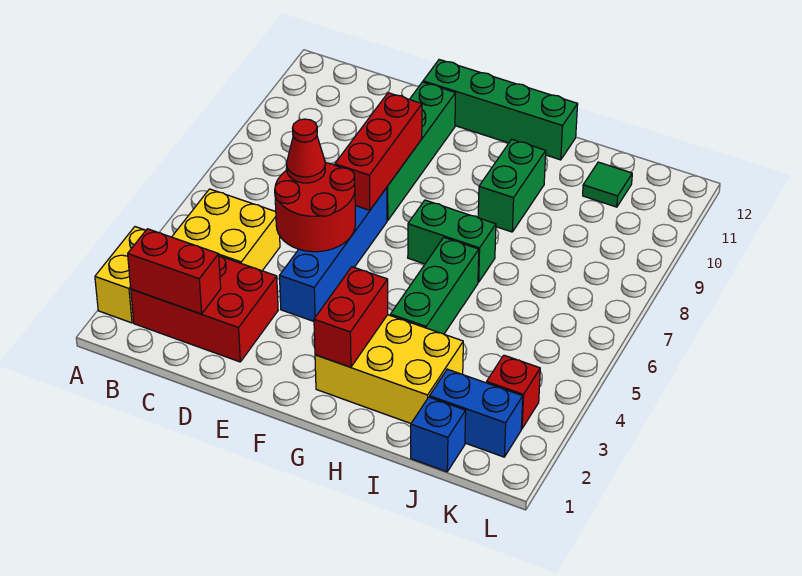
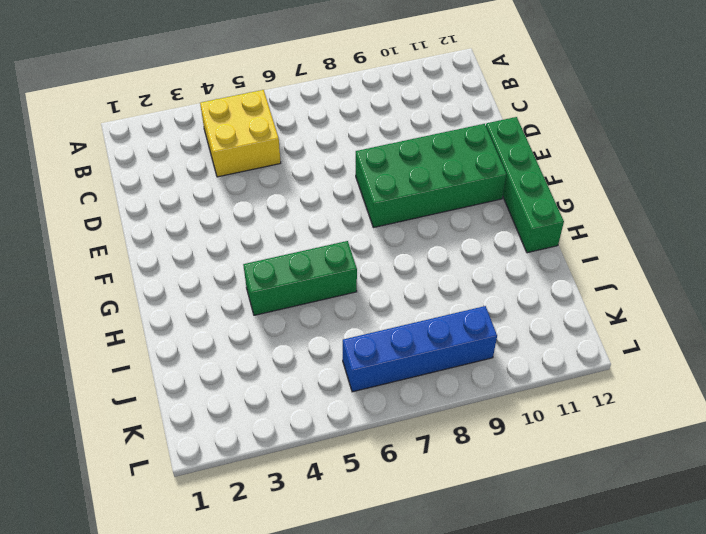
green 2x4 brick [356,124,506,228] -> green 1x4 brick [387,82,456,221]
blue 1x4 brick [343,306,497,392] -> blue 1x4 brick moved to [279,188,387,321]
none -> yellow 1x2 brick [95,227,146,323]
none -> red 2x3 brick [131,256,278,362]
none -> yellow 2x3 brick [315,315,463,423]

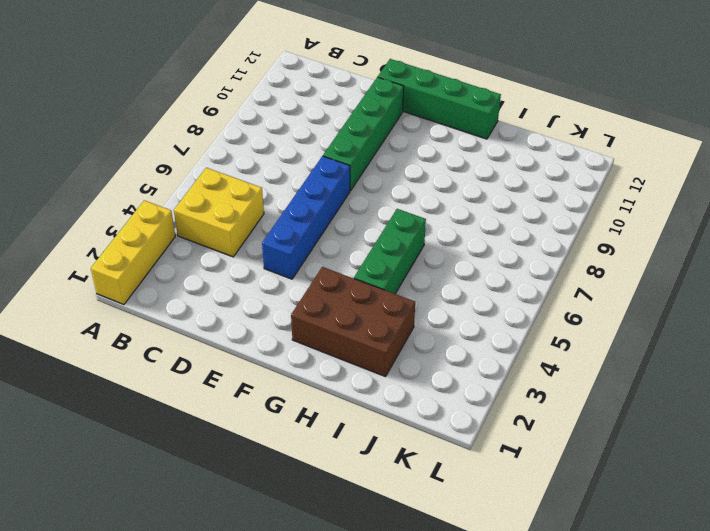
yellow 1x3 brick [91,200,175,305] -> yellow 1x2 brick [95,227,146,323]
brown 2x3 brick [291,267,415,377] -> yellow 2x3 brick [315,315,463,423]
none -> red 2x3 brick [131,256,278,362]
none -> green 1x2 brick [408,200,496,282]
none -> green 1x2 brick [478,139,546,232]

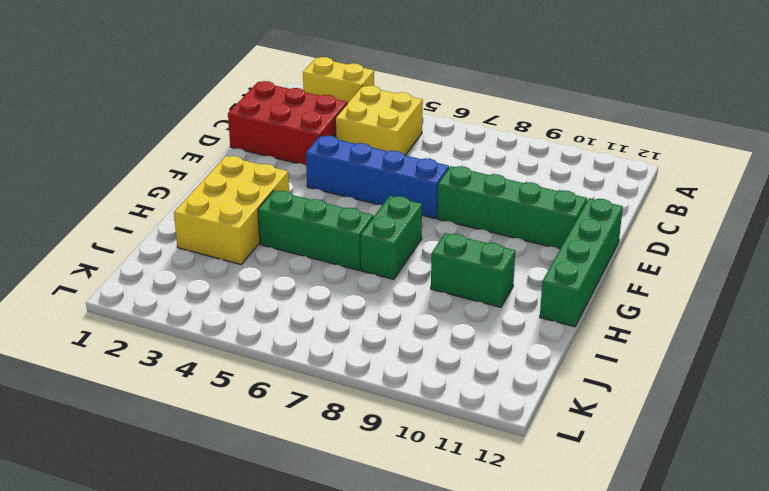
red 2x3 brick [228,81,347,165] -> red 2x3 brick turned to [131,256,278,362]
none -> blue 1x1 brick [411,397,466,472]
none -> blue 1x2 brick [430,369,523,457]
none -> green 1x1 tile [583,162,632,207]

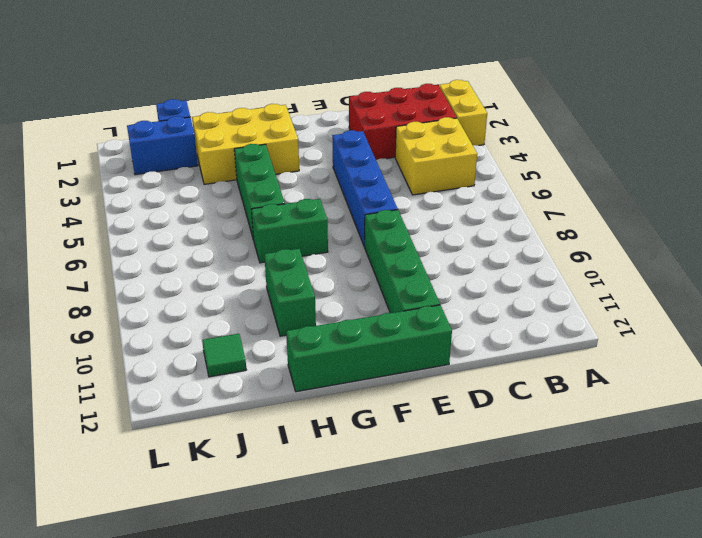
none -> red 1x1 brick [487,355,540,429]
none -> red 1x2 brick [128,229,221,314]
none -> red 2x2 round brick [275,163,355,252]

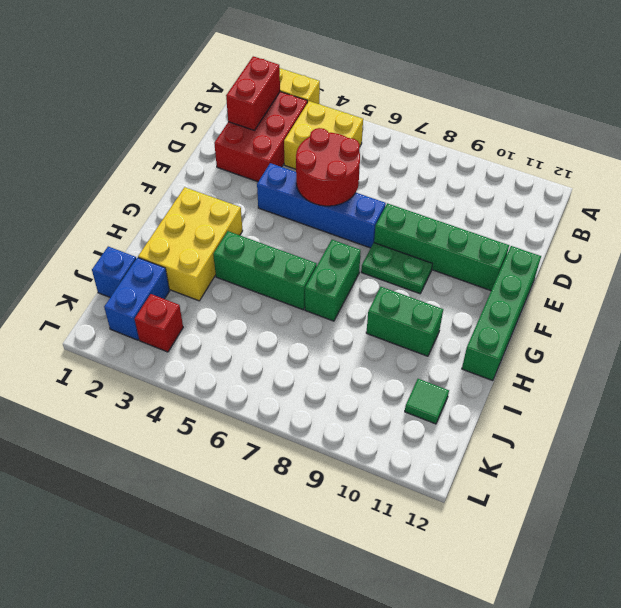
green 1x2 plate [361,243,432,294] -> none
none -> red 1x3 brick [335,93,422,210]
none -> red 1x2 brick [314,267,388,367]
none -> red 1x1 cone [287,119,325,183]

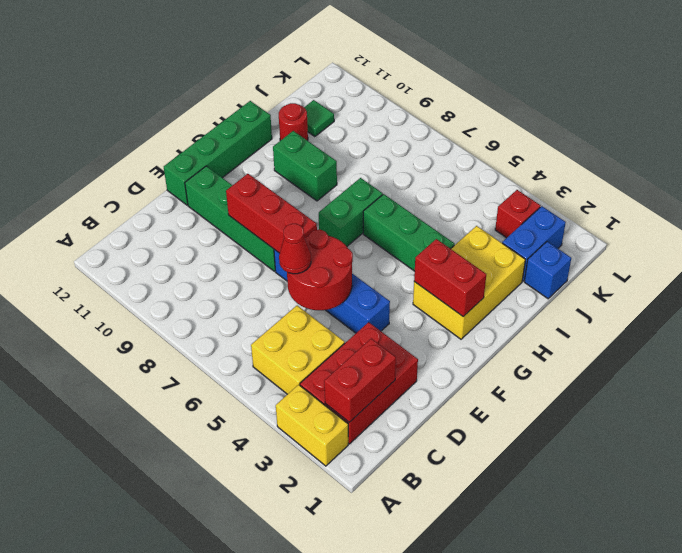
red 1x1 round brick [279,103,308,141] -> none

